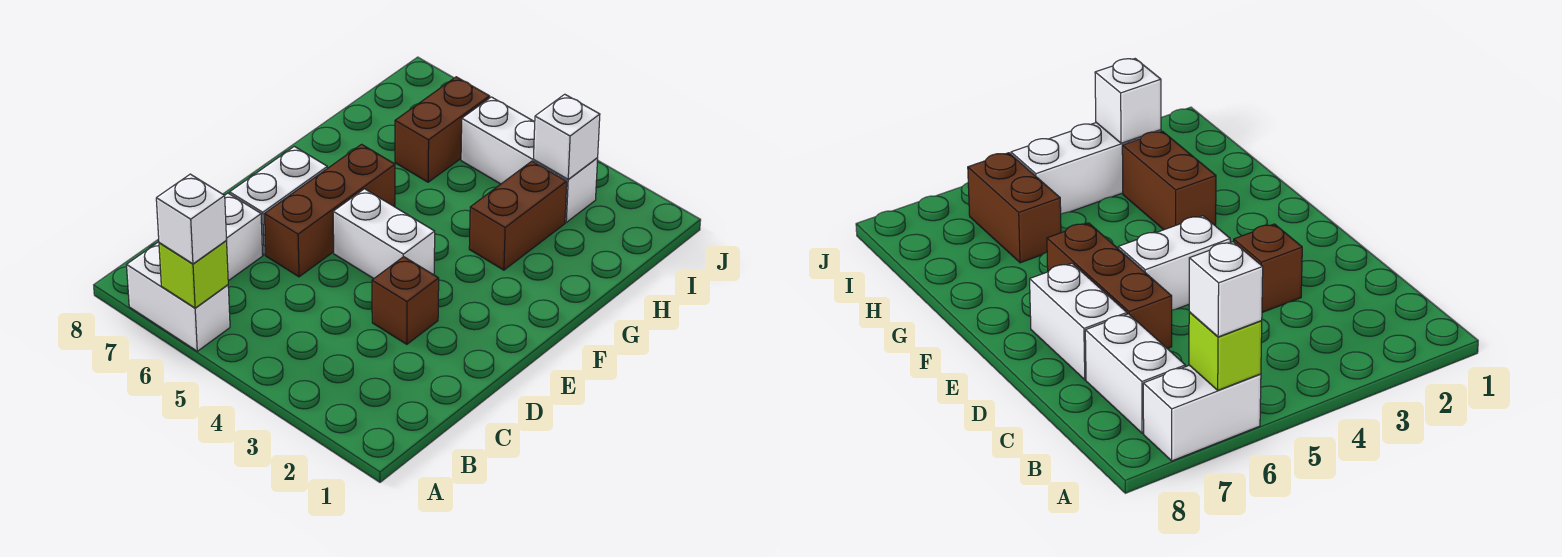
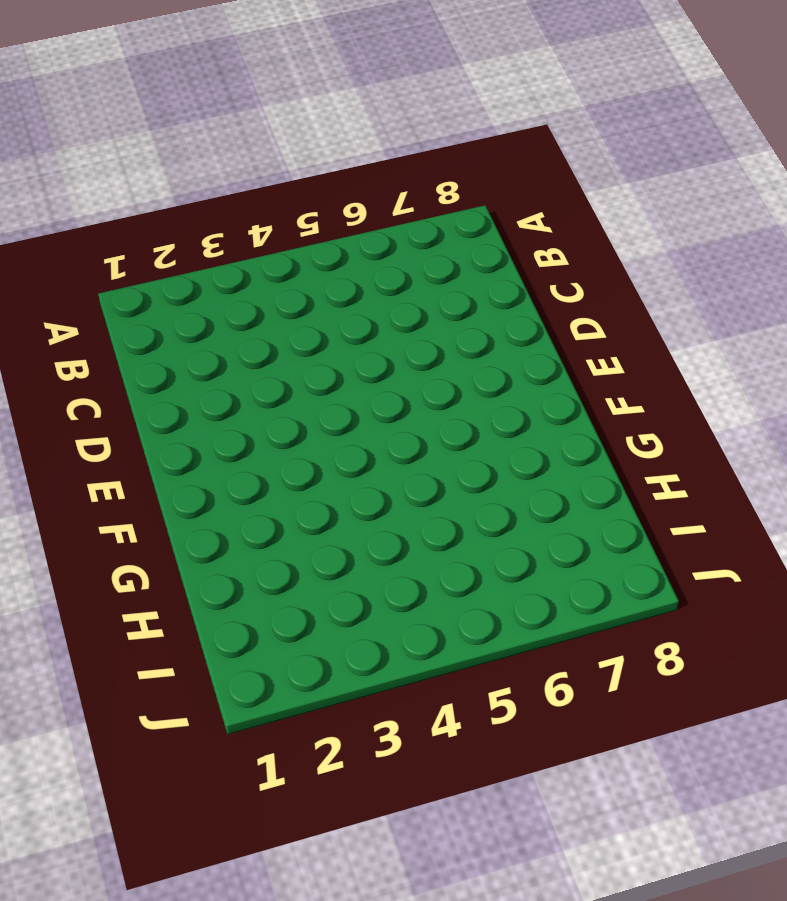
none -> white 1x2 brick [127,242,230,351]
none -> white 1x2 brick [225,193,263,281]
none -> brown 1x1 brick [372,257,439,344]

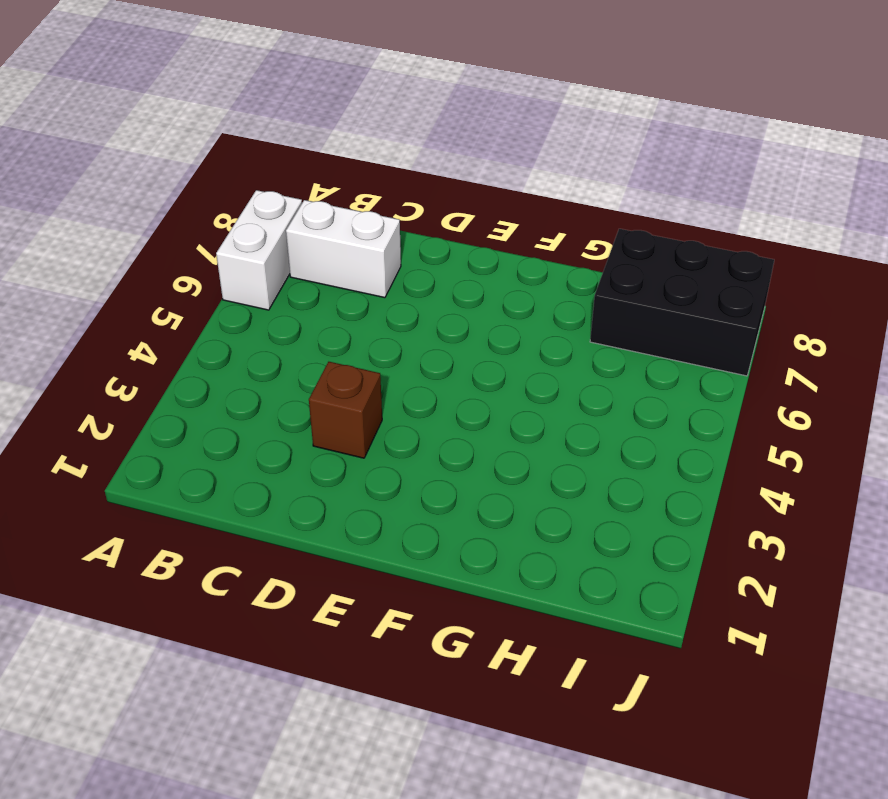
black 2x3 brick [590,229,774,376] -> none
none -> brown 1x3 brick [265,144,395,277]
none -> white 1x2 brick [230,146,327,255]
none -> white 1x2 brick [333,189,435,279]

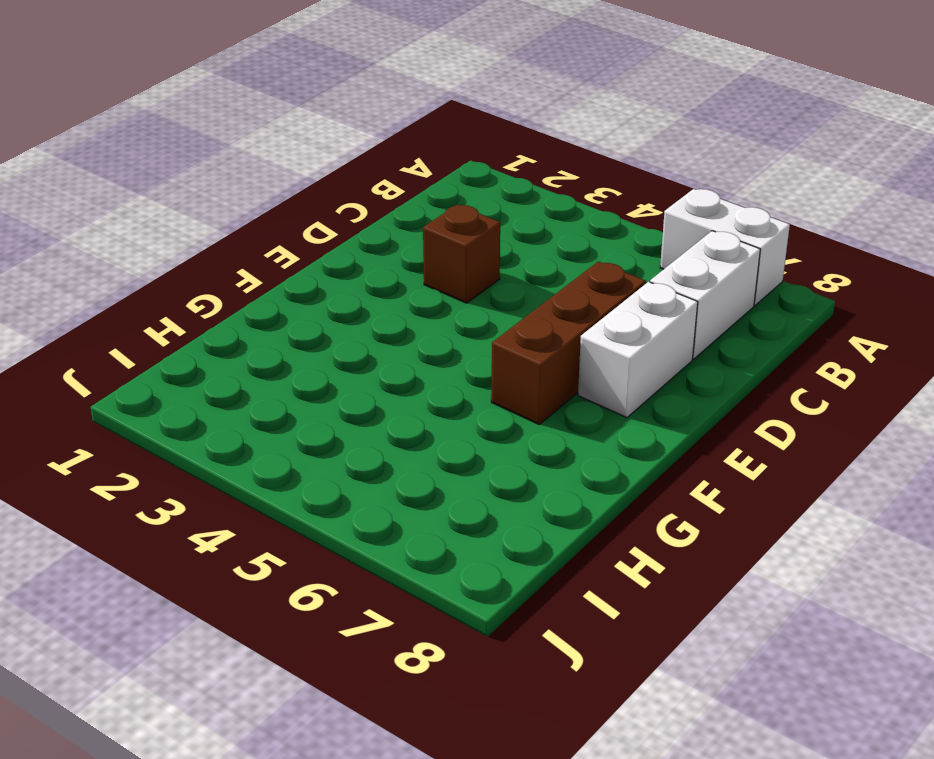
none -> white 1x2 brick [333,189,435,279]
none -> brown 1x2 brick [469,161,567,270]
none -> brown 1x2 brick [395,77,490,182]

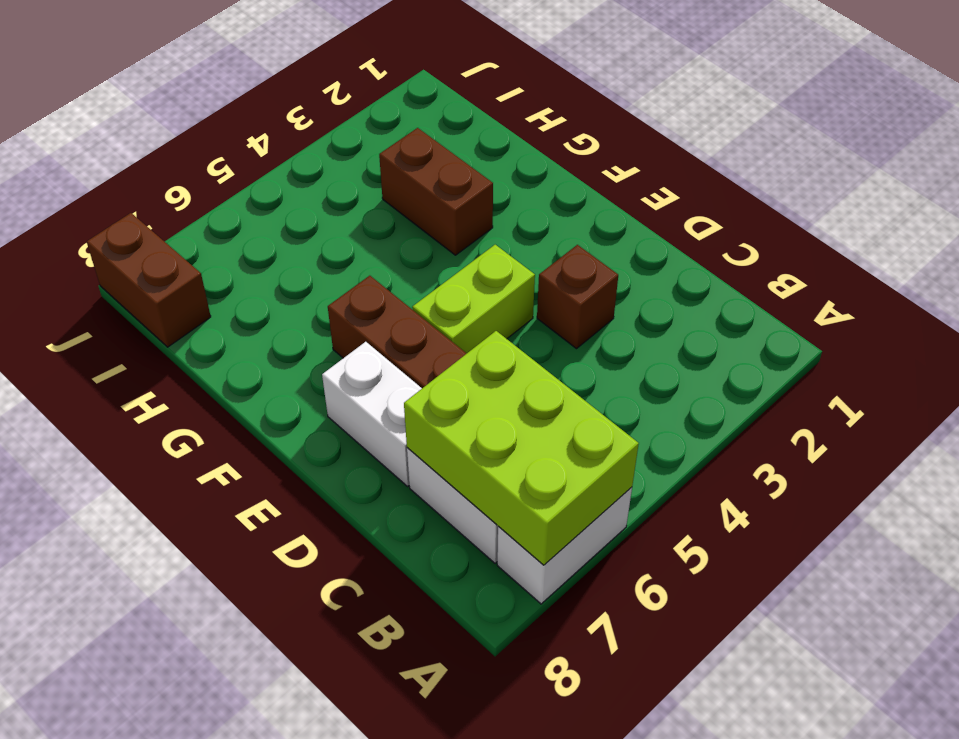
lime 2x3 brick [404,331,639,565] -> lime 1x1 brick [159,241,228,308]
lime 1x2 brick [412,245,535,353] -> white 1x2 brick [333,189,435,279]
brown 1x2 brick [87,213,211,347] -> brown 1x2 brick moved to [395,77,490,182]
none -> white 1x3 brick [461,97,598,222]
none -> white 1x1 brick [534,94,600,179]
none -> white 1x1 brick [156,174,227,264]

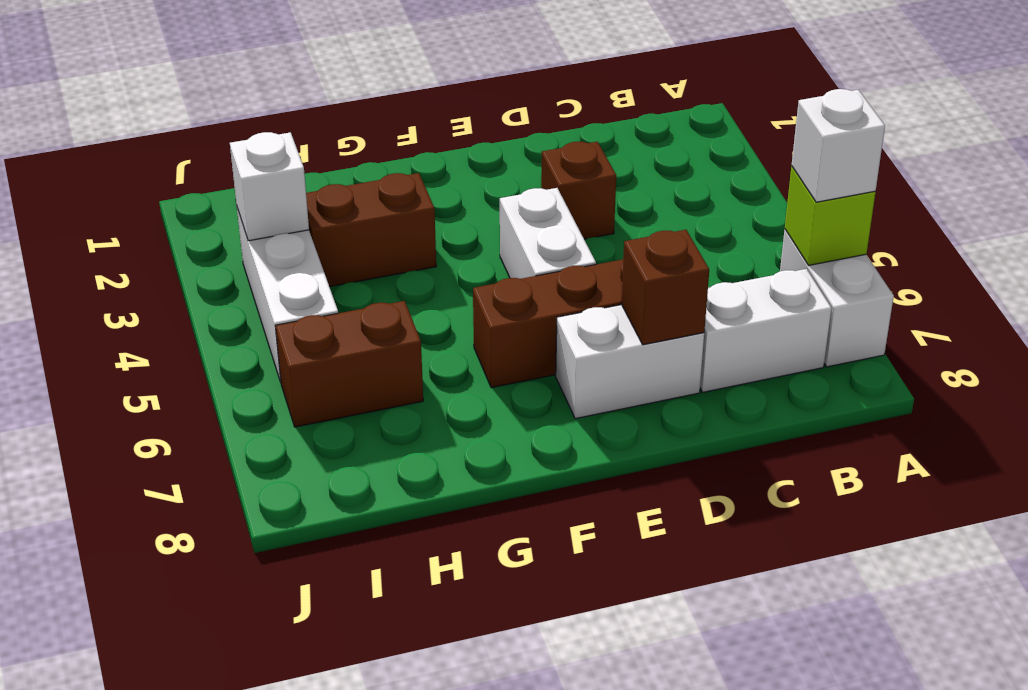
brown 1x1 brick [621,230,709,345] -> none

